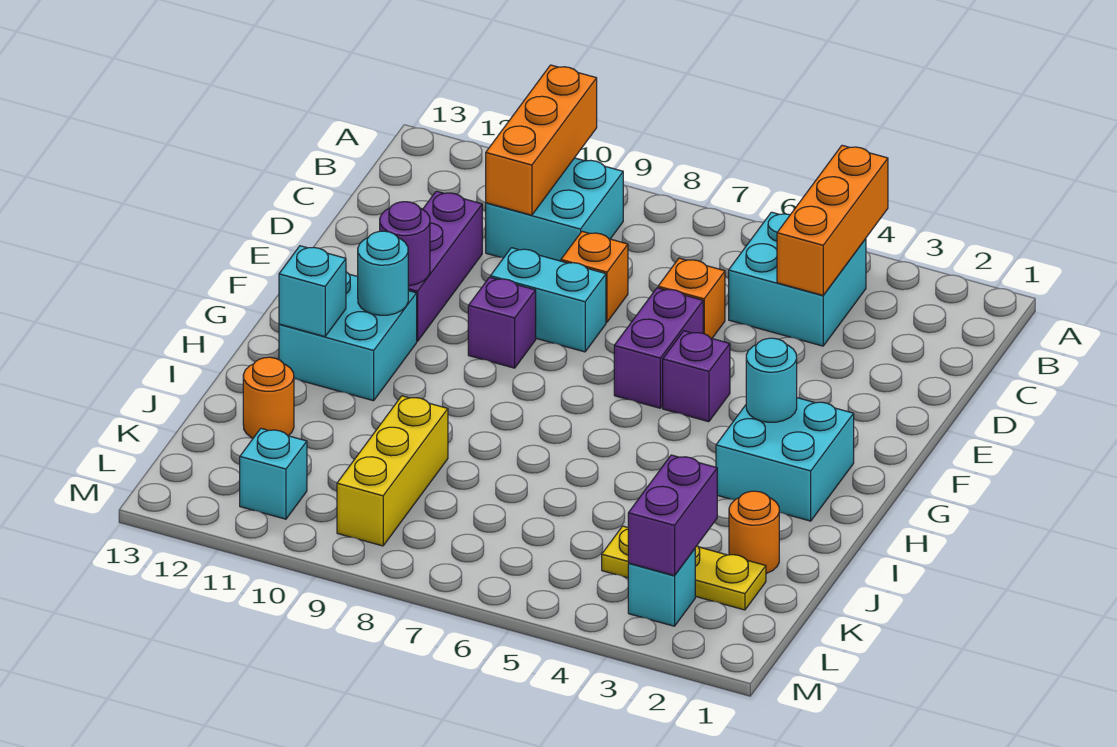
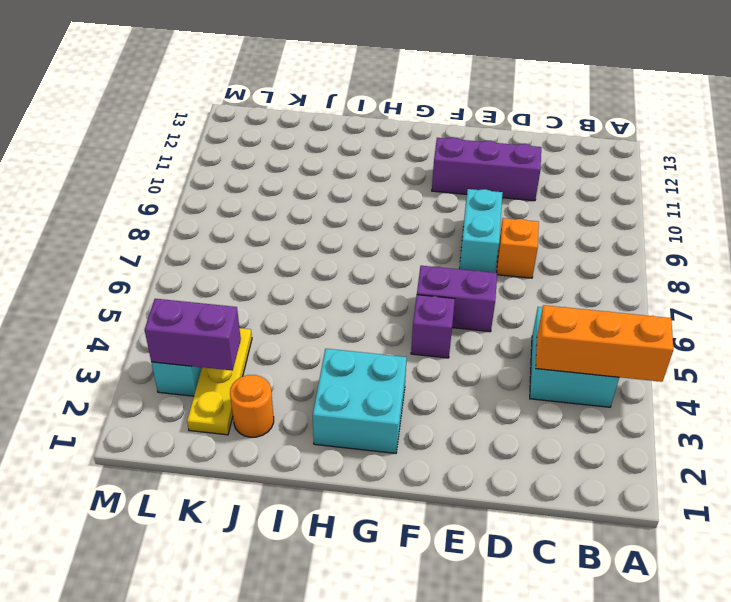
none -> cyan 2x2 brick [486,158,623,261]
none -> orange 1x1 brick [658,258,725,338]
none -> purple 1x1 brick [468,277,536,368]

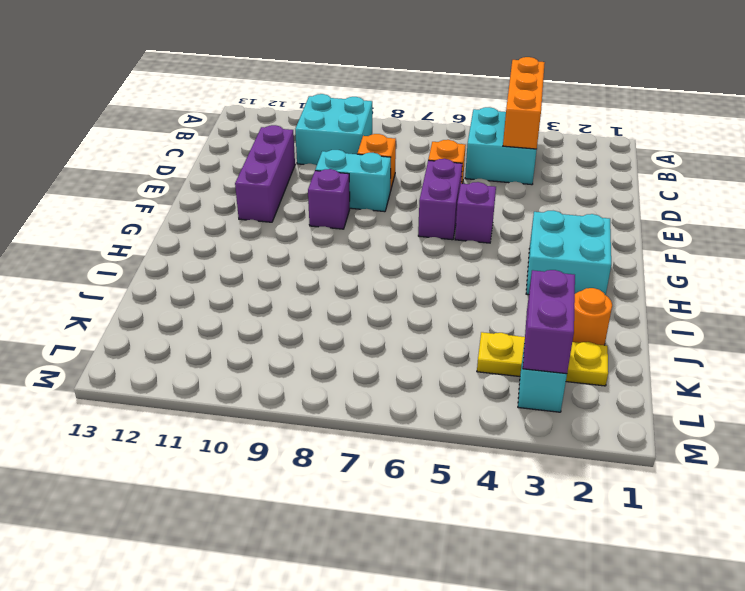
none -> cyan 2x2 brick [279,272,417,401]
none -> yellow 1x3 brick [337,396,448,546]
none -> orange 1x1 round brick [243,357,294,438]

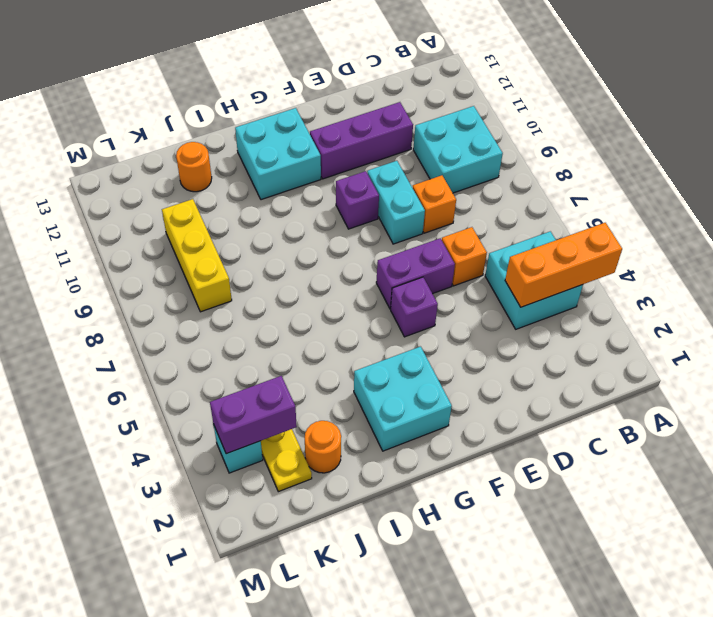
yellow 1x3 brick [162,199,232,312] -> yellow 1x3 brick turned to [337,396,448,546]
none -> cyan 1x1 brick [240,428,307,519]
none -> orange 1x3 brick [486,65,597,215]
none -> purple 1x1 round brick [380,202,430,286]

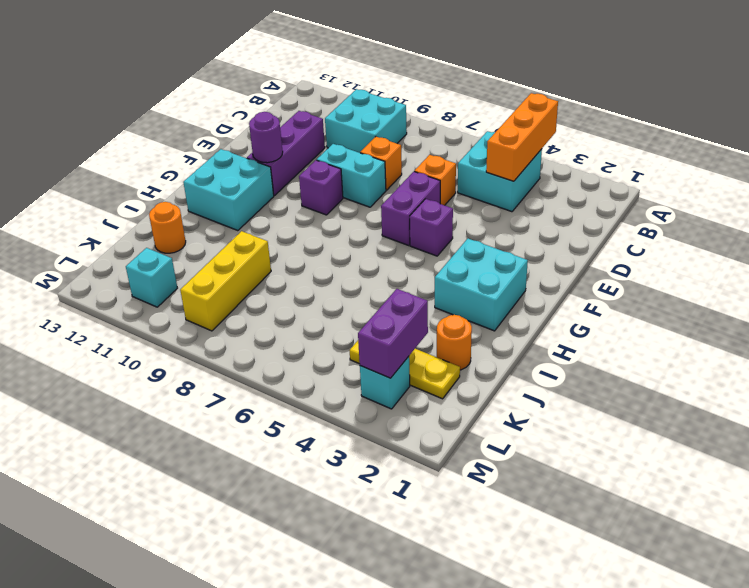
none -> orange 1x3 brick [486,65,597,215]
none -> cyan 1x1 round brick [746,338,797,422]
none -> cyan 1x1 round brick [358,231,408,315]

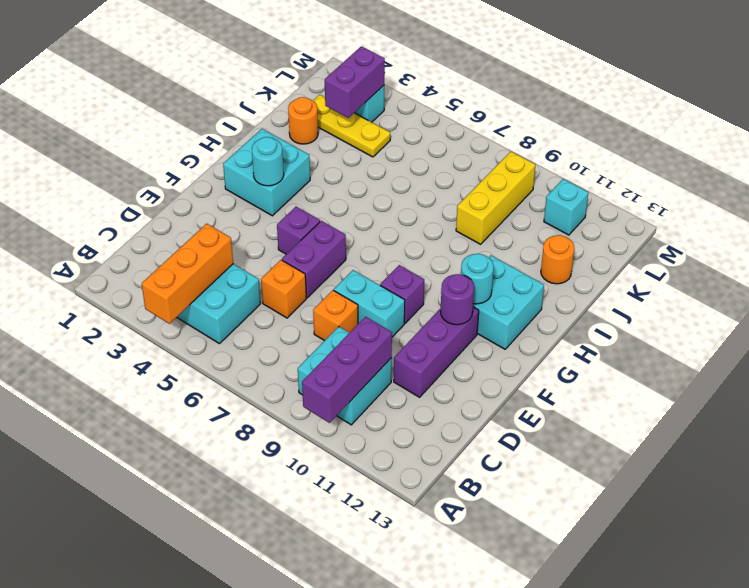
purple 1x3 brick [302,317,392,423] -> orange 1x3 brick [486,65,597,215]
none -> cyan 1x1 brick [279,246,346,337]

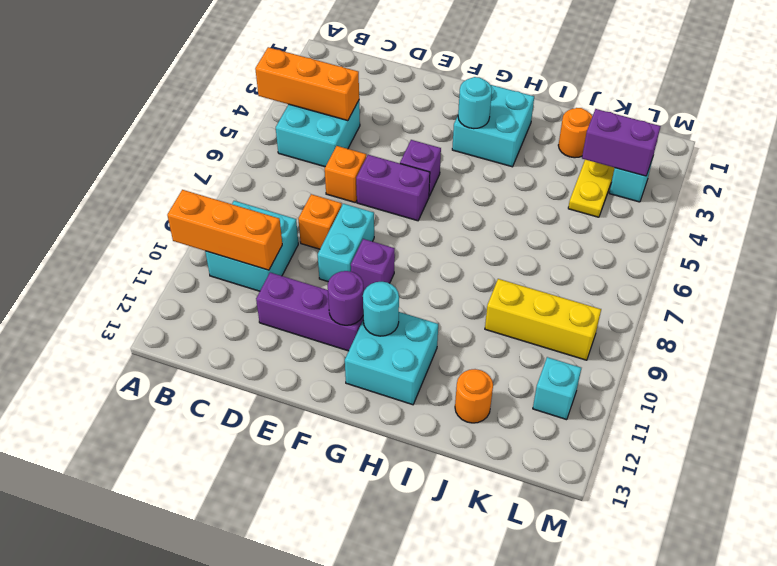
none -> cyan 1x1 brick [279,246,346,337]

